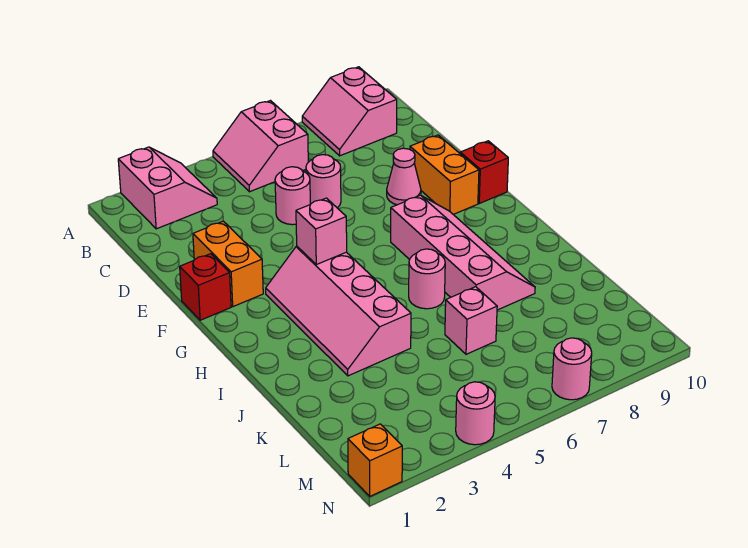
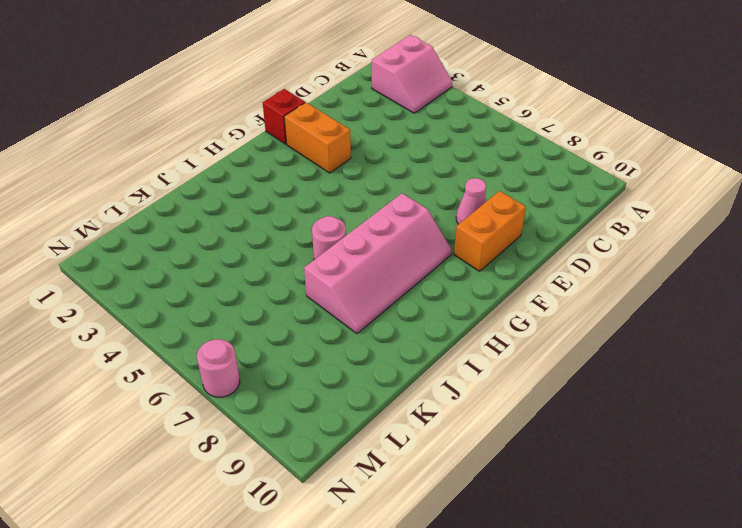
orange 1x2 brick [284,102,351,173] -> orange 1x2 brick turned to [193,221,263,307]
none -> pink 2x2 slope [213,101,308,192]
none -> pink 2x2 slope [302,67,397,156]
none -> pink 1x1 round brick [275,167,310,225]

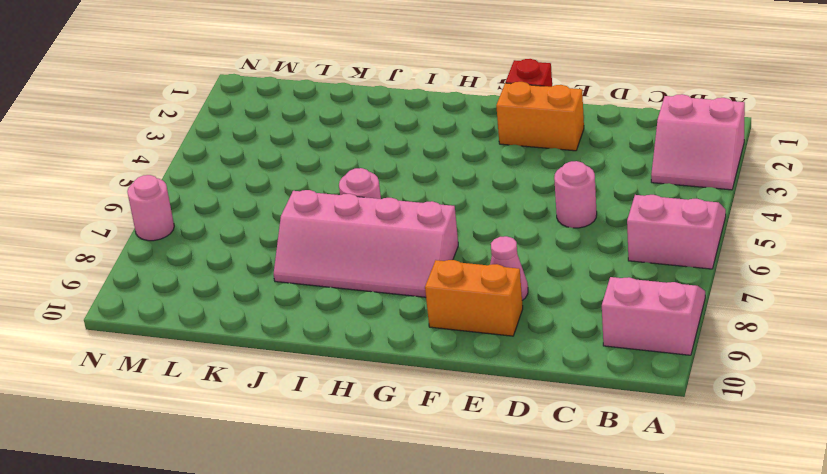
none -> pink 1x1 round brick [306,155,341,208]
none -> red 1x1 brick [460,141,508,203]
none -> pink 2x4 slope [266,246,411,376]

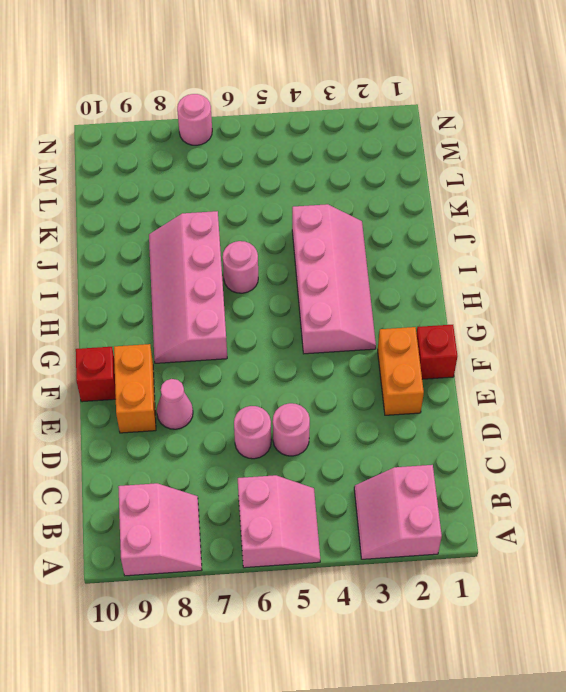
none -> pink 1x1 brick [445,287,497,354]
none -> orange 1x1 brick [348,424,402,496]
none -> pink 1x1 round brick [456,382,495,445]

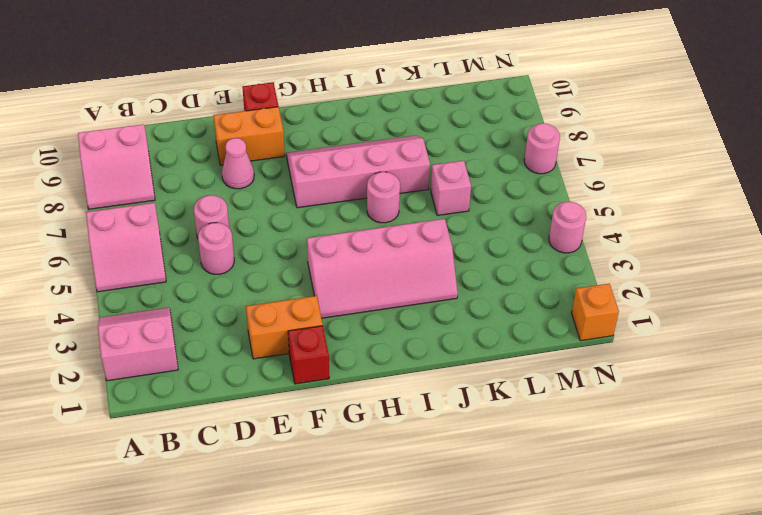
none -> pink 1x1 brick [296,198,347,265]

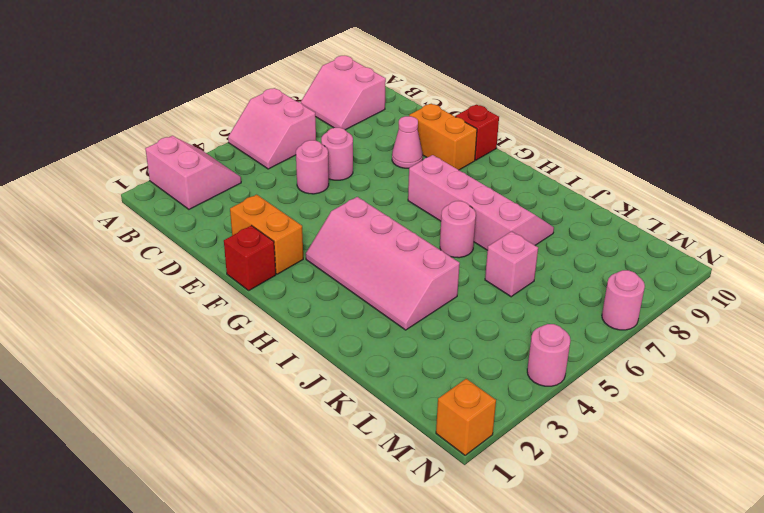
none -> pink 1x1 brick [296,198,347,265]

